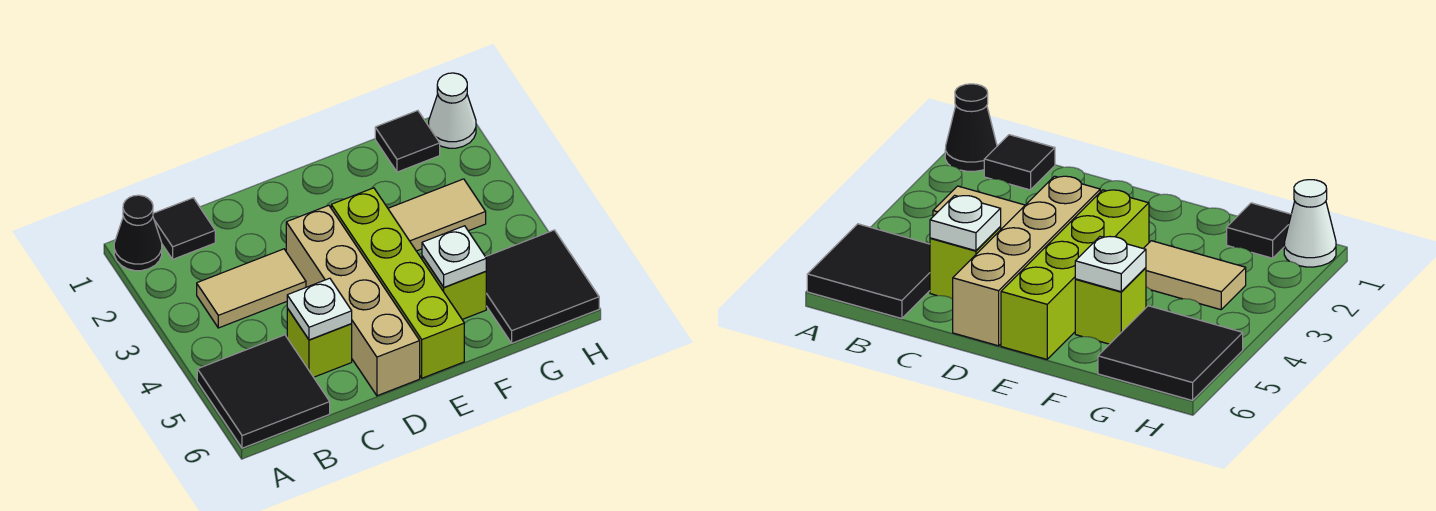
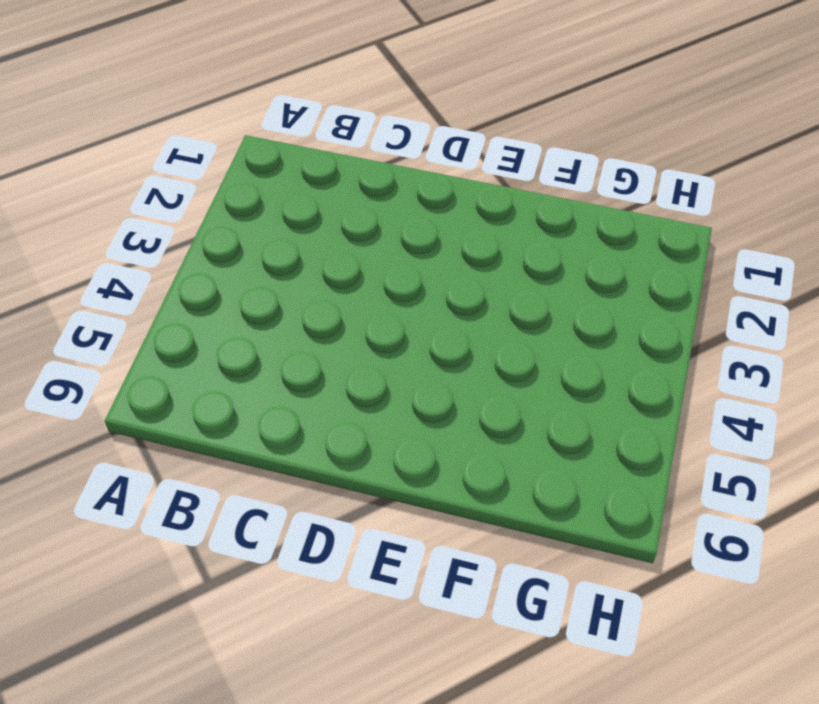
none -> black 1x1 cone [114,195,162,271]
none -> black 2x2 tile [197,335,330,448]
none -> black 1x1 tile [153,198,215,259]

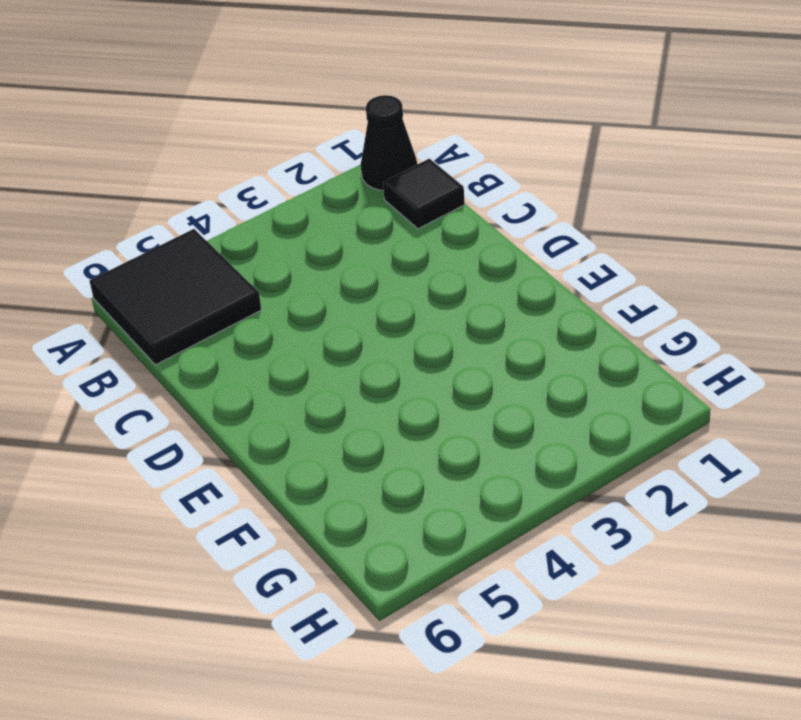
none -> tan 1x2 tile [197,249,306,328]
none -> lime 1x1 brick [287,308,352,377]
none -> tan 1x4 brick [286,205,420,396]

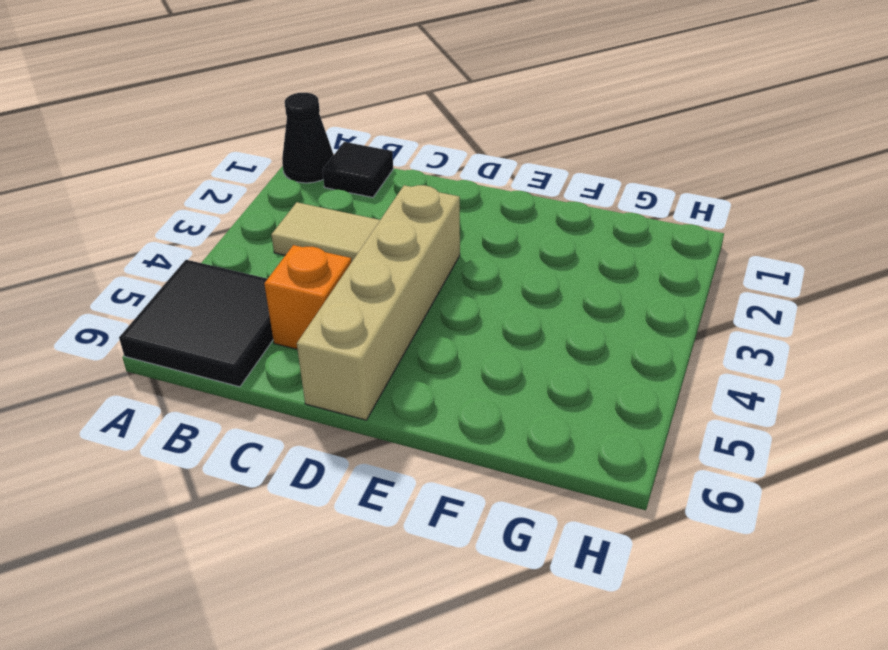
orange 1x1 brick [264,245,351,349] -> lime 1x1 brick [287,308,352,377]
none -> lime 1x4 brick [331,188,464,378]
none -> tan 1x2 tile [388,179,486,251]
none -> lime 1x1 brick [422,256,486,319]

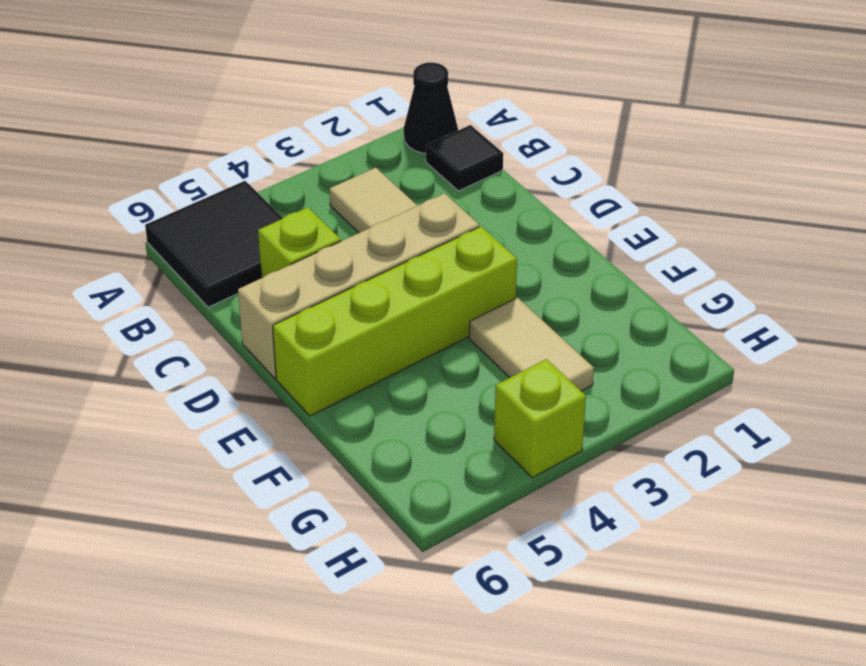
lime 1x1 brick [494,359,586,478] -> lime 1x1 brick moved to [422,256,486,319]
none -> black 1x1 tile [375,111,440,172]
none -> black 2x2 tile [486,230,599,343]
none -> white 1x1 cone [429,73,476,148]

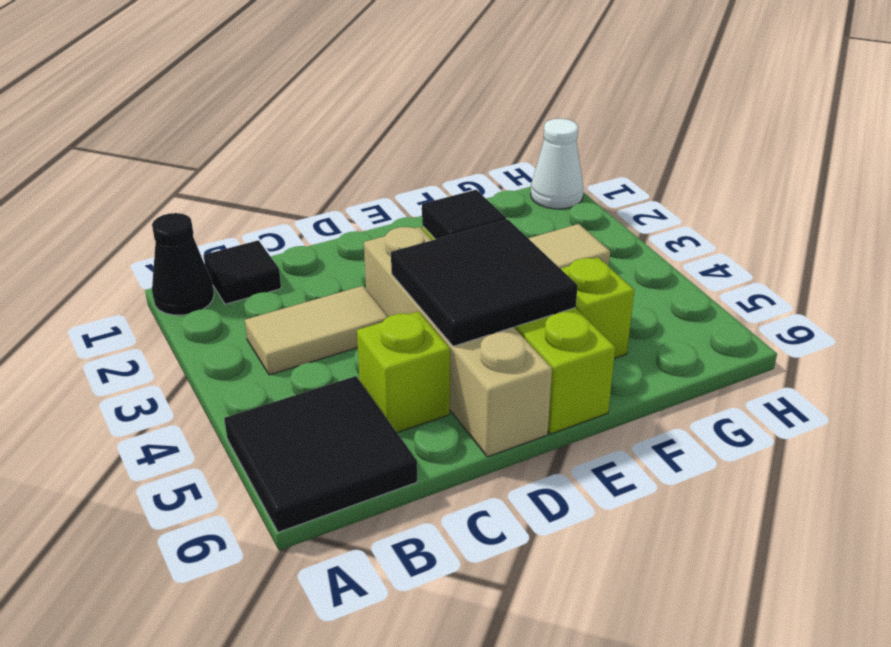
black 2x2 tile [391,219,578,346] -> black 2x2 tile moved to [486,230,599,343]
black 1x1 tile [422,190,506,239] -> black 1x1 tile moved to [375,111,440,172]
none -> white 1x1 plate [287,278,352,340]
none -> white 1x1 plate [422,226,486,287]

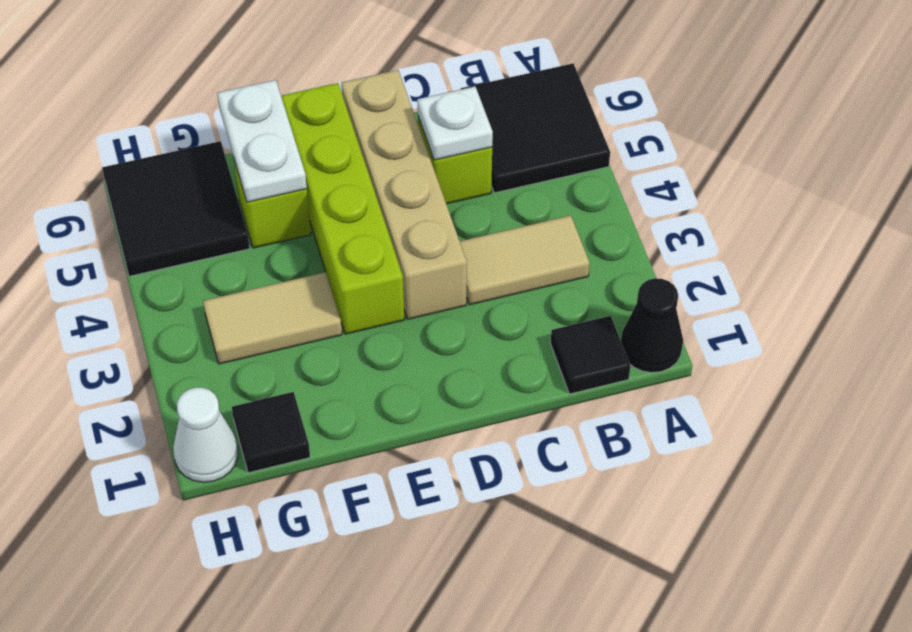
white 1x2 plate [217,80,307,202] -> white 1x1 plate [422,226,486,287]

